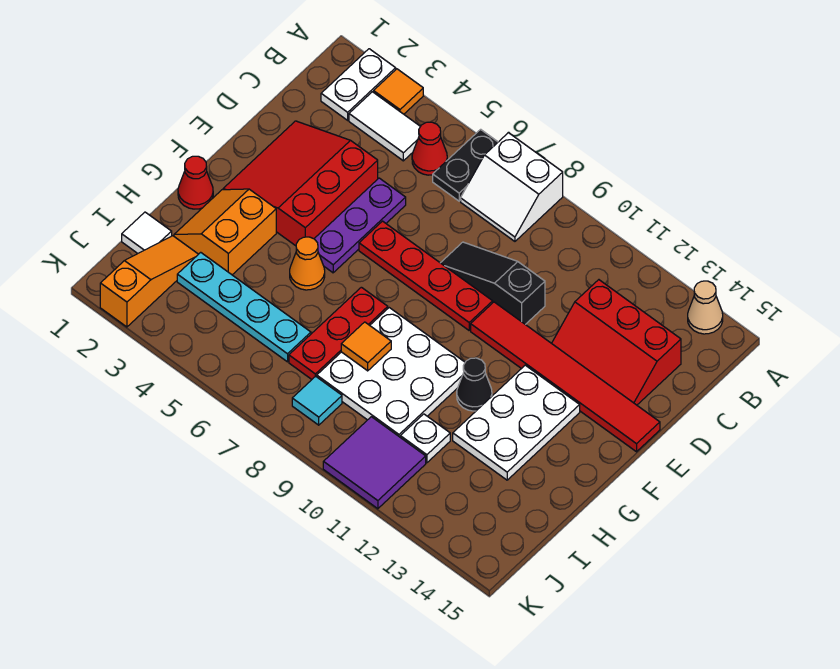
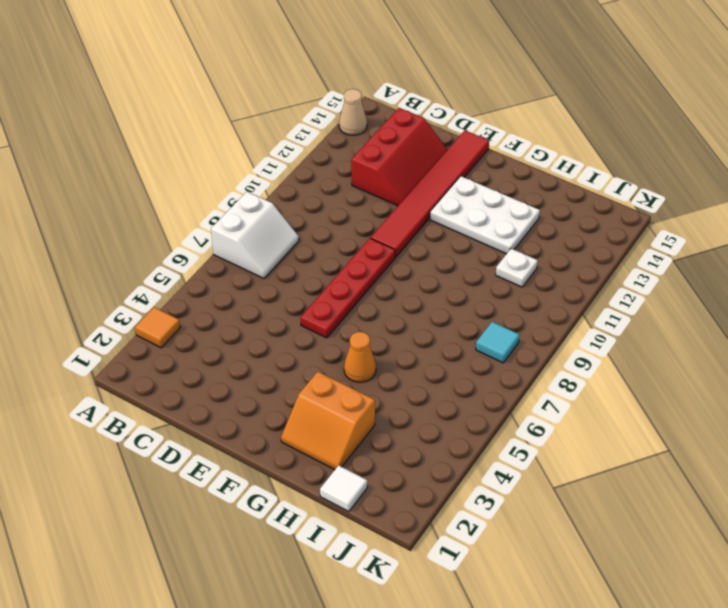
none -> white 1x2 plate [321,49,396,120]
none -> black 1x2 plate [433,129,498,201]
none -> white 1x2 tile [349,92,420,161]

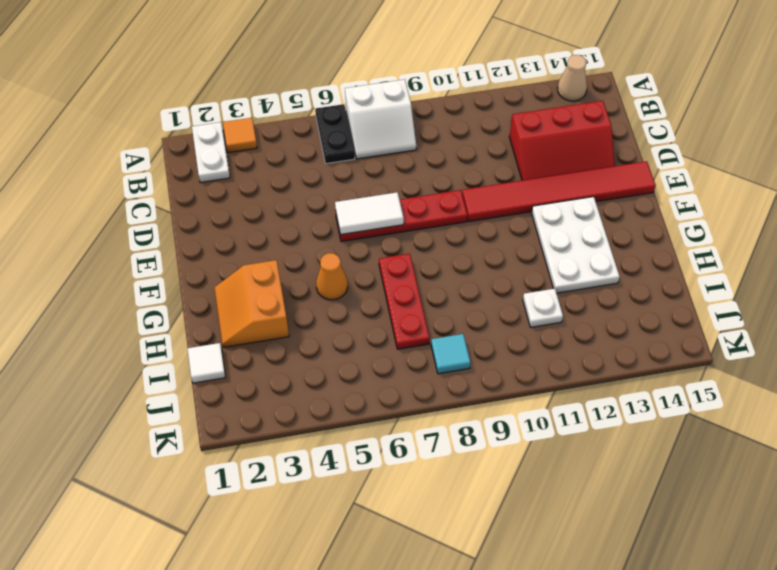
white 1x2 tile [335,192,404,234] -> white 1x2 tile moved to [349,92,420,161]
none -> red 1x1 cone [412,122,447,175]
none -> red 3x3 slope [223,121,378,246]
none -> purple 1x3 plate [314,178,406,273]

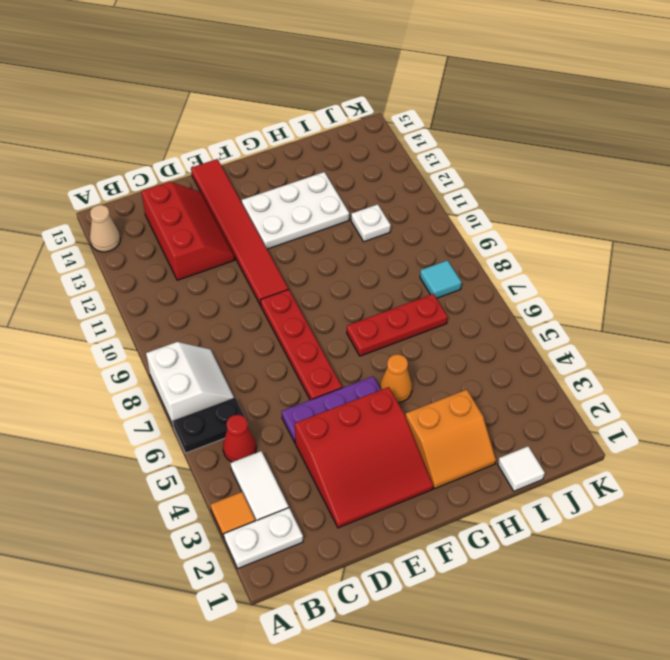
none -> black 1x3 slope [441,242,545,324]
none -> red 1x1 cone [178,156,213,209]
none -> white 3x3 plate [317,308,465,437]

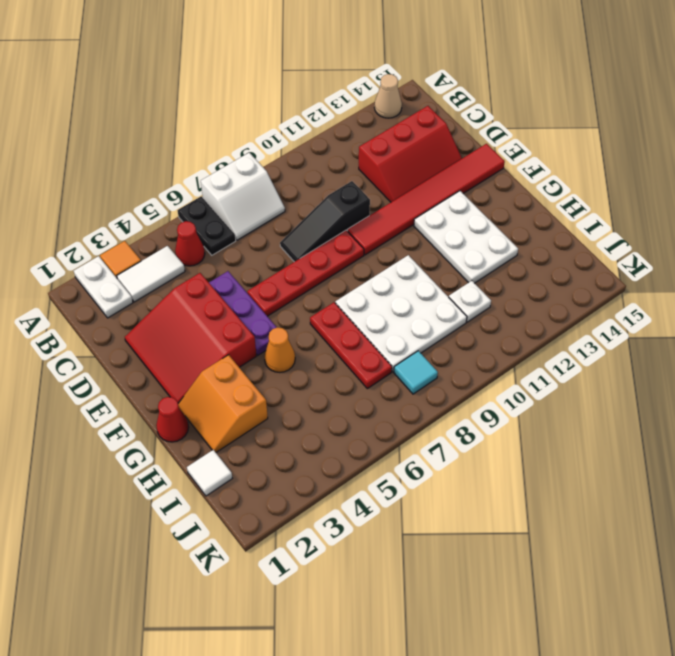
none -> black 1x1 cone [457,358,492,411]
none -> orange 1x3 slope [100,236,198,327]
none -> cyan 1x4 plate [177,252,311,362]

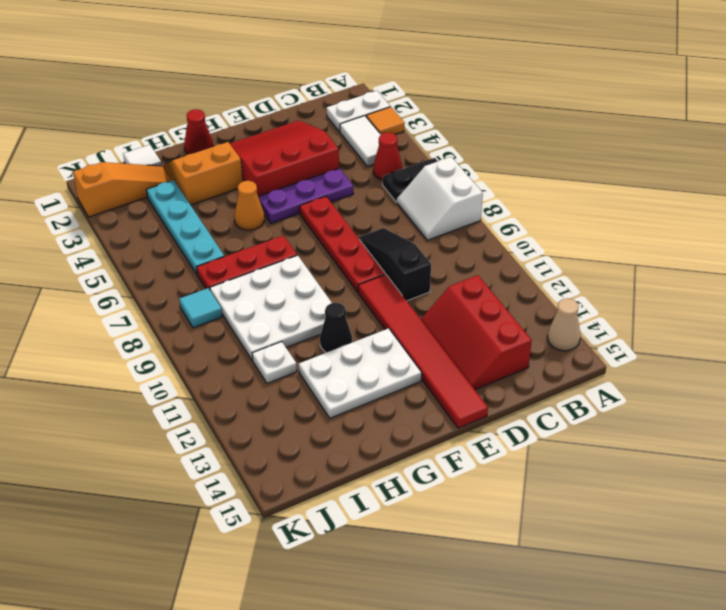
none -> purple 2x2 tile [323,417,426,509]
none -> orange 1x1 tile [341,322,391,371]

